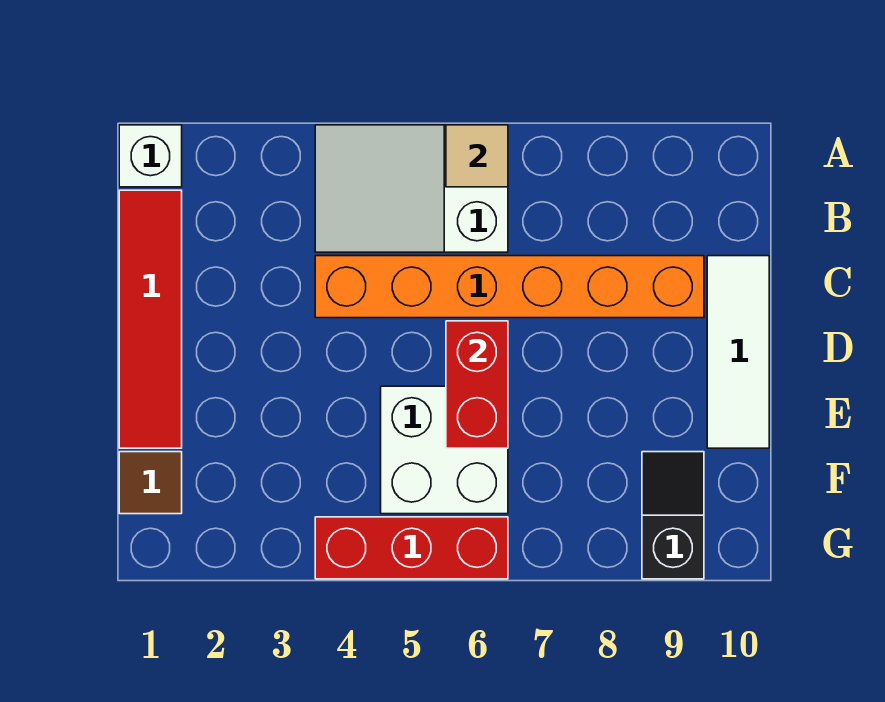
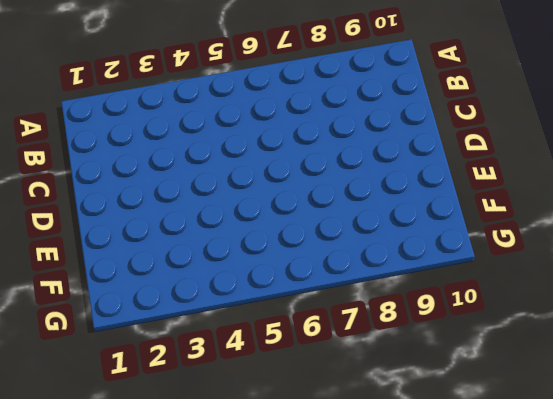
none -> white 1x1 brick [119,125,182,187]
none -> white 2x3 slope [315,125,508,252]

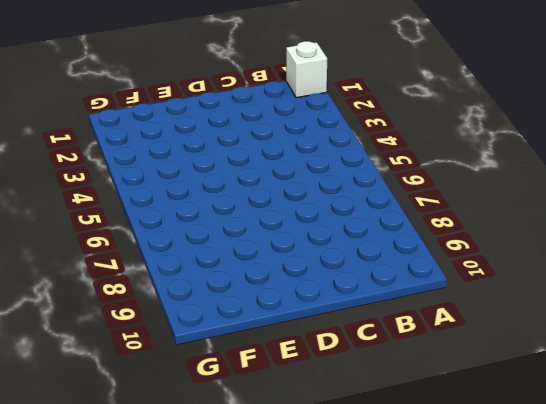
none -> white 2x3 slope [315,125,508,252]
none -> red 1x4 tile [119,190,182,448]

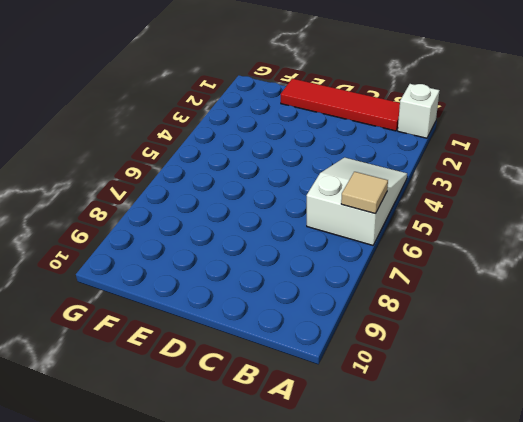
none -> orange 1x6 brick [315,256,704,318]
none -> white 1x3 tile [707,256,769,448]

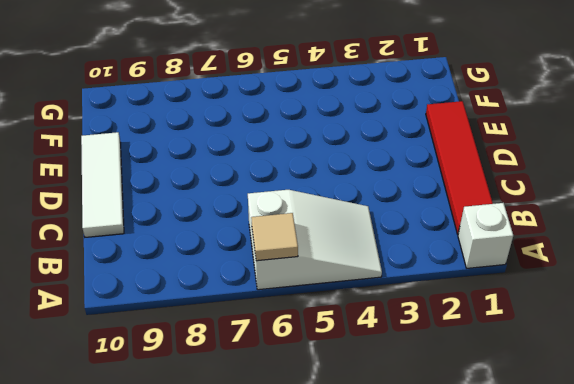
none -> orange 1x6 brick [315,256,704,318]
none -> white 2x2 brick [381,386,508,514]

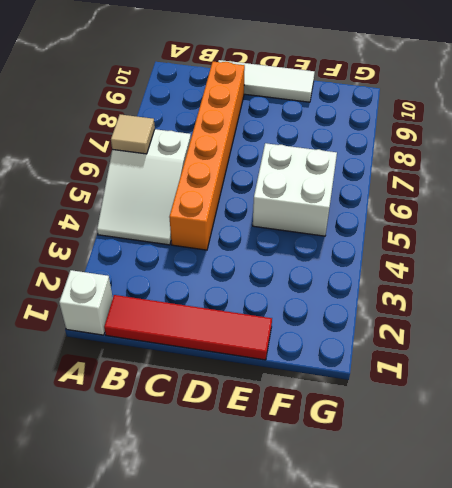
none -> brown 1x1 tile [119,452,182,514]
none -> black 1x2 slope [642,452,704,579]

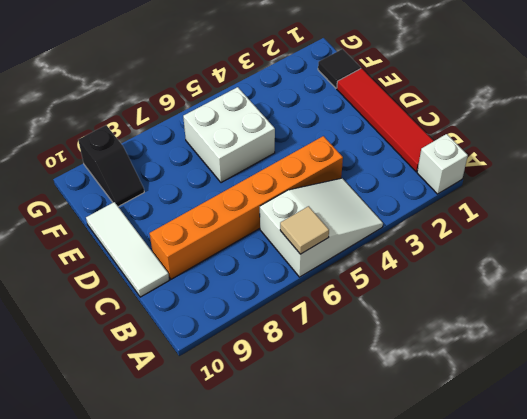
black 1x1 tile [318,49,361,88] -> brown 1x1 tile [119,452,182,514]
none -> red 1x3 brick [315,517,508,579]
none -> red 1x2 brick [446,321,508,448]

